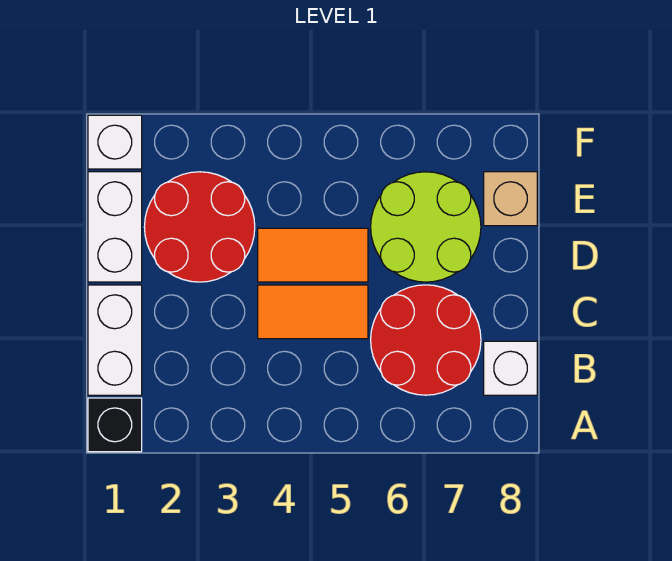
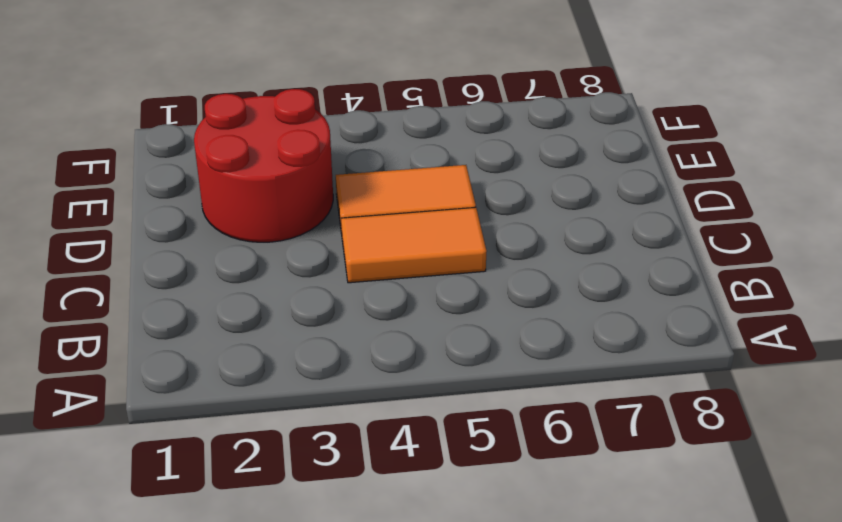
none -> black 1x1 brick [88,398,142,452]
none -> white 1x2 brick [88,285,142,395]

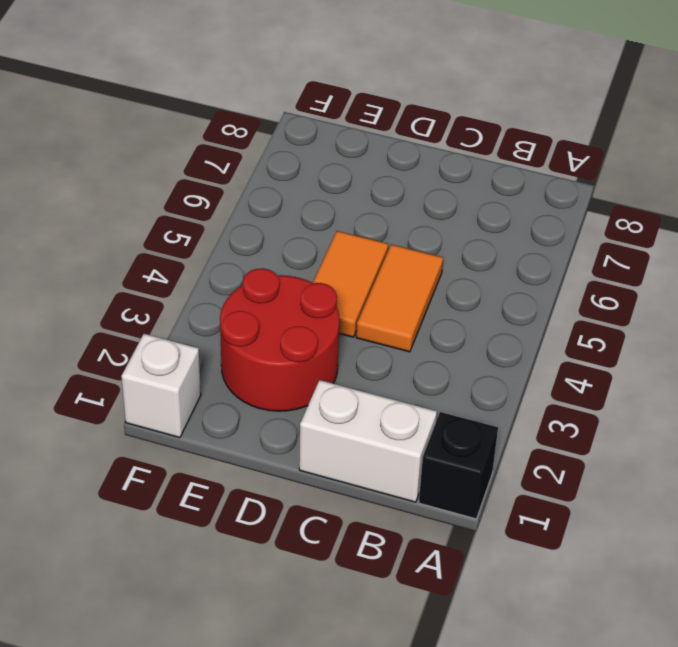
none -> red 2x2 round brick [371,285,481,395]
none -> white 1x1 brick [484,341,537,395]

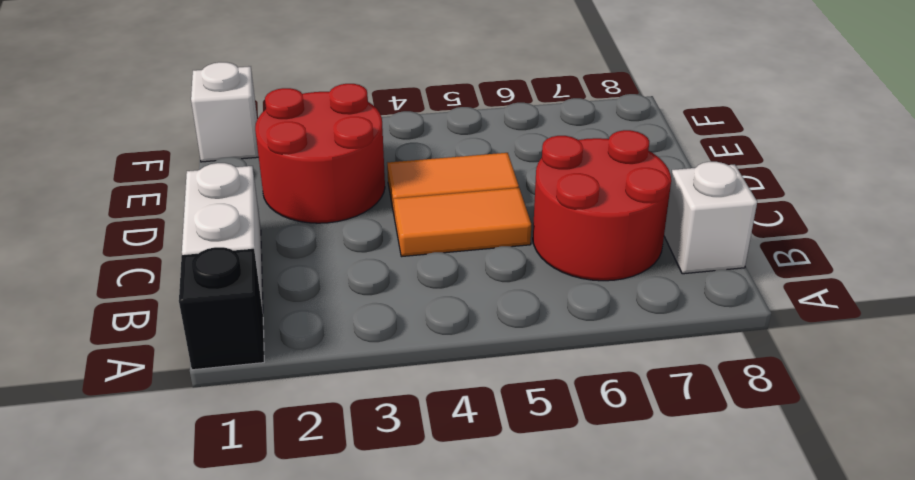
none -> white 1x2 brick [88,172,142,282]
none -> lime 2x2 round brick [371,172,481,282]

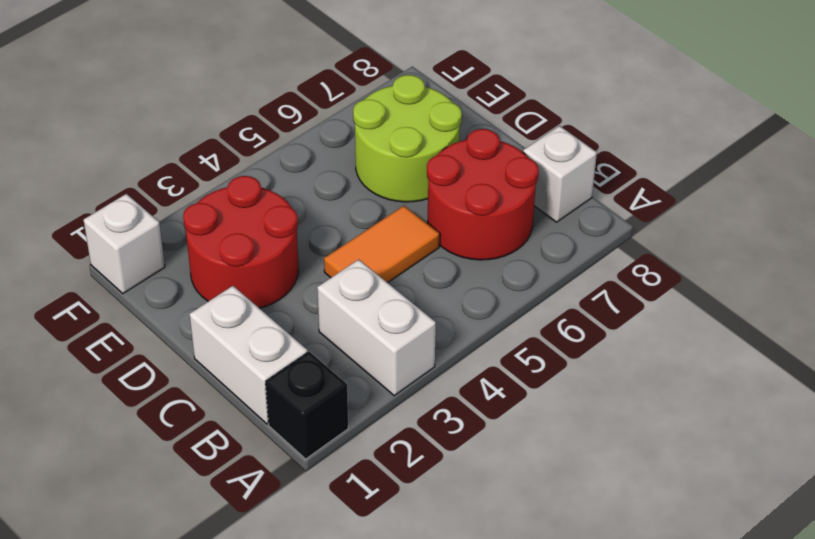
white 1x2 brick [317,260,436,396] -> white 1x2 brick moved to [88,172,142,282]
none -> orange 1x2 tile [258,228,368,282]
none -> tan 1x1 brick [484,172,537,226]

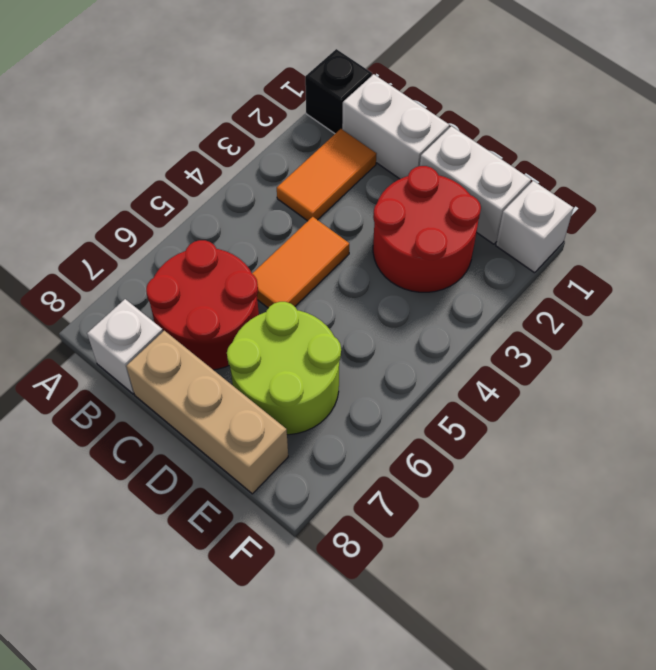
orange 1x2 tile [277,129,376,221] -> orange 1x2 tile moved to [258,228,368,282]
tan 1x3 brick [126,331,288,494] -> tan 1x1 brick [484,172,537,226]

